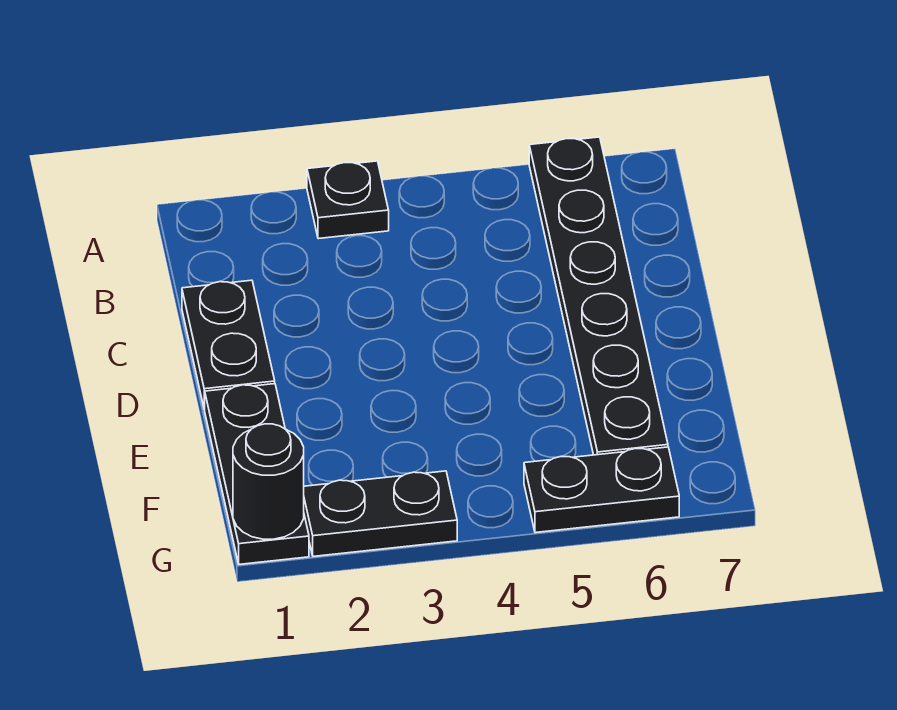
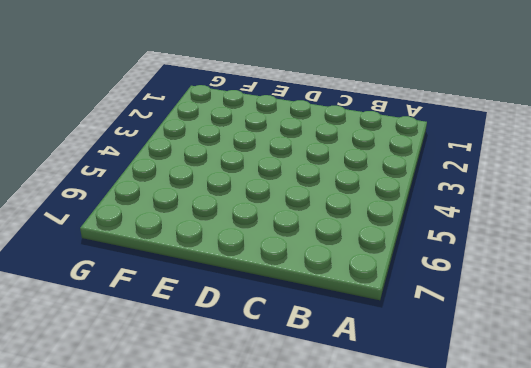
none -> black 1x1 plate [307,161,389,239]
none -> black 1x6 plate [529,137,668,455]

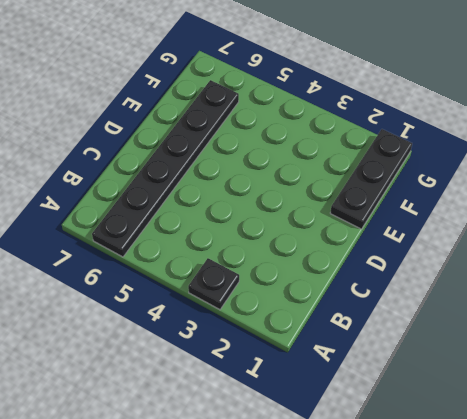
none -> black 1x2 plate [182,280,275,409]
none -> black 1x2 plate [304,471,457,556]

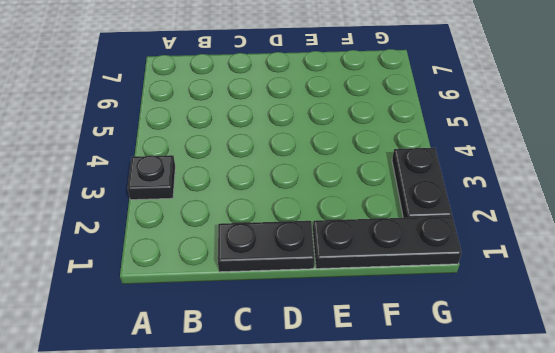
none -> black 1x6 plate [529,137,668,455]
none -> black 1x2 plate [524,447,679,533]

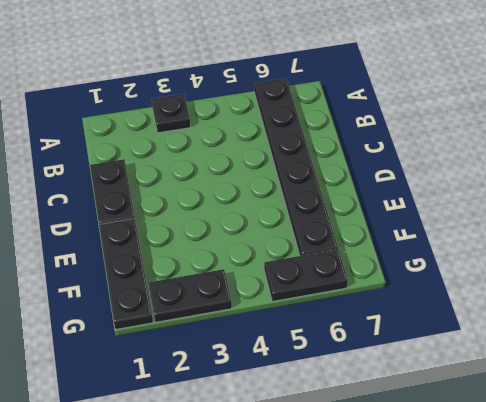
none -> black 1x1 round brick [233,424,304,539]

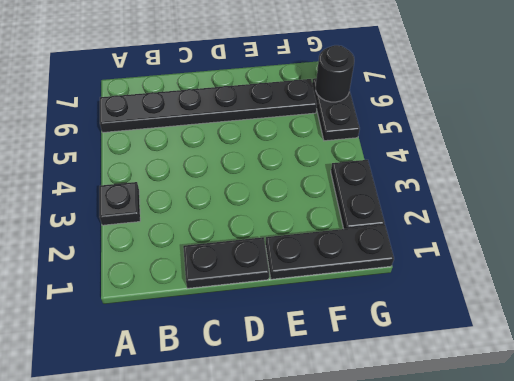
black 1x1 round brick [316,45,354,102] -> black 1x1 round brick moved to [233,424,304,539]

